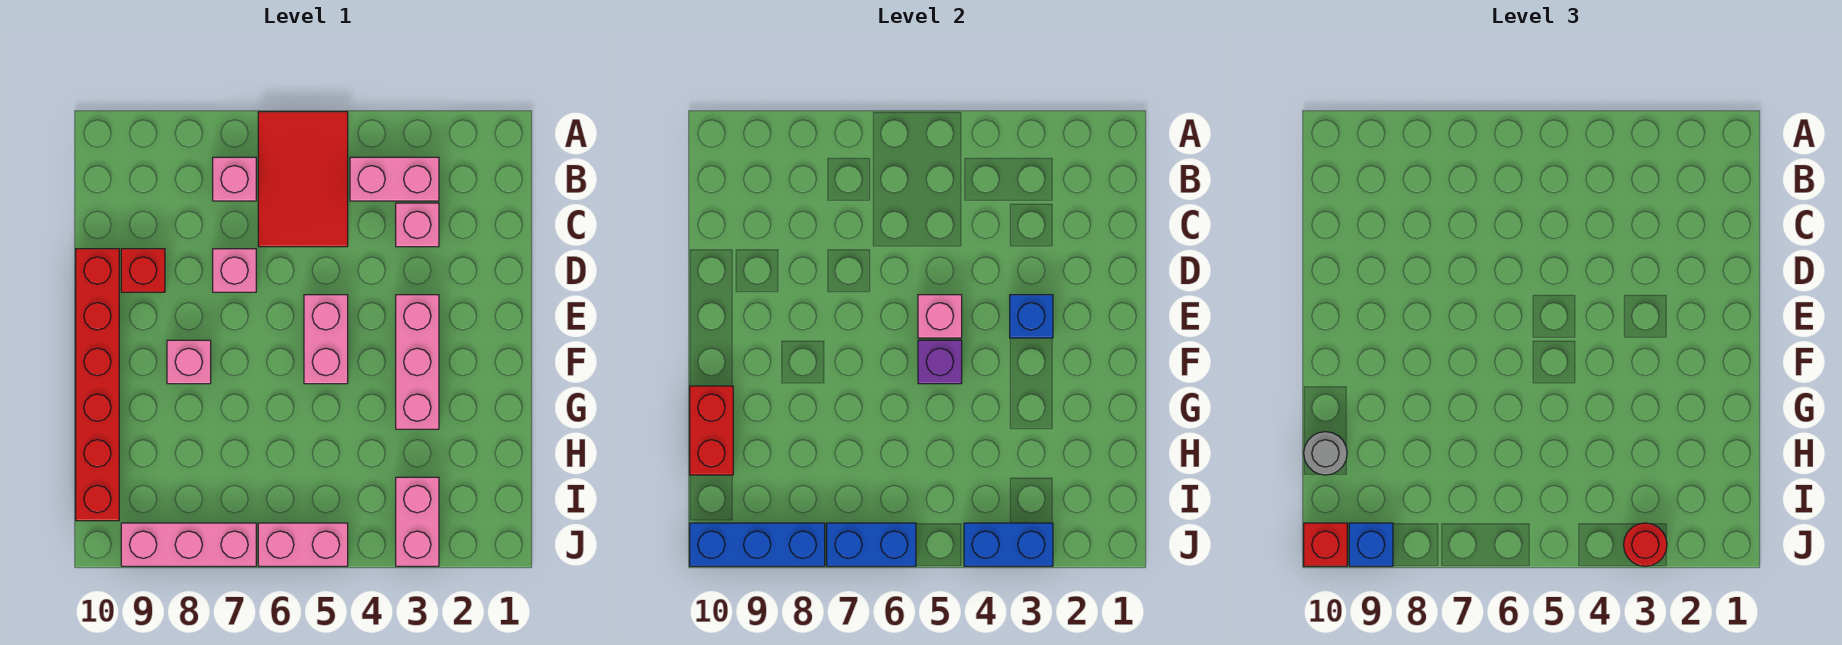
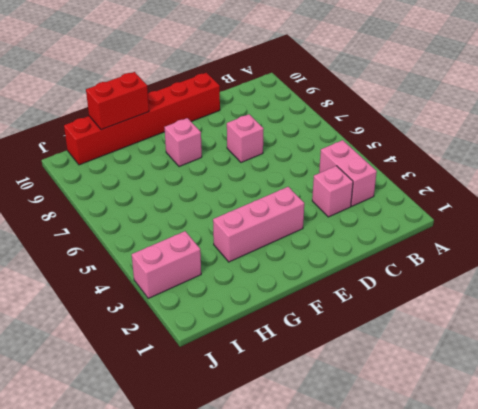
none -> red 2x3 tile [258,112,348,247]
none -> pink 1x1 brick [213,157,256,201]
none -> red 1x1 brick [121,249,165,292]

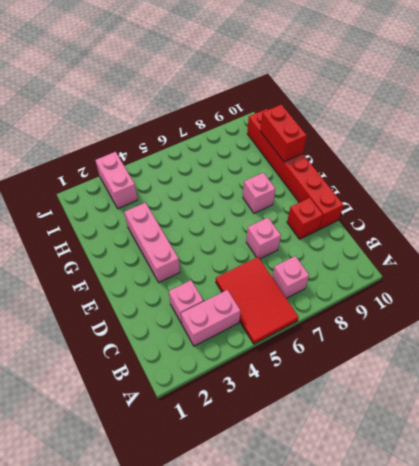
none -> pink 1x2 brick [304,295,348,384]
none -> pink 1x2 brick [258,523,348,566]
none -> pink 1x3 brick [121,523,256,566]

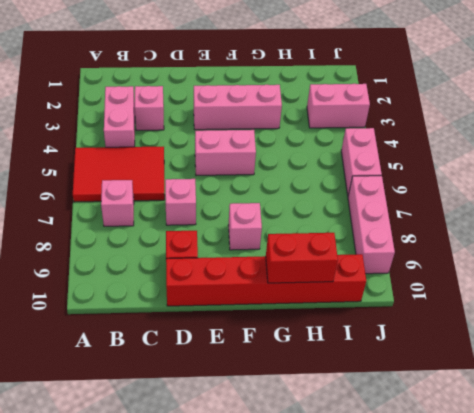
none -> blue 1x1 brick [1010,295,1053,338]
none -> pink 1x1 brick [918,295,962,338]
none -> purple 1x1 brick [918,340,962,384]

